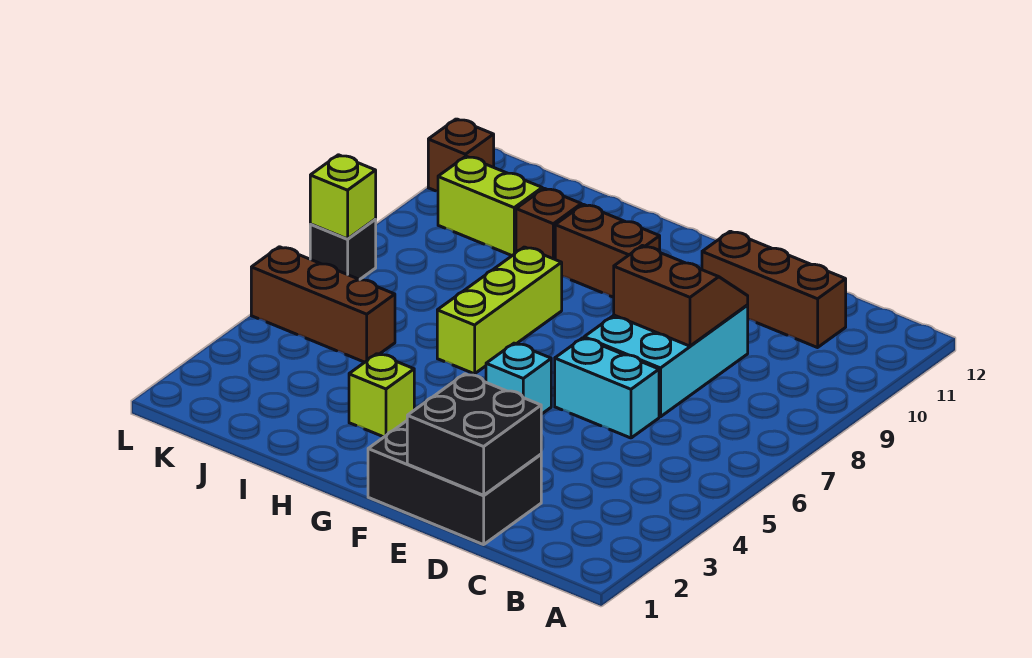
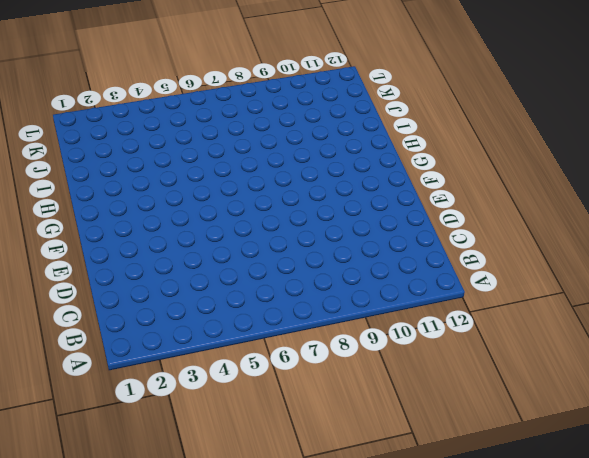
none -> brown 1x3 brick [702,231,846,348]
none -> black 2x3 brick [368,421,541,545]
none -> cyan 1x2 brick [555,338,659,438]

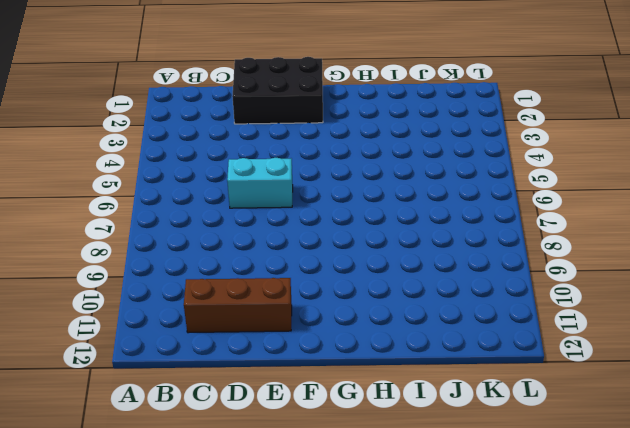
none -> cyan 2x3 brick [584,305,748,417]
none -> cyan 1x1 brick [486,343,551,414]
none -> brown 1x2 brick [555,204,660,297]

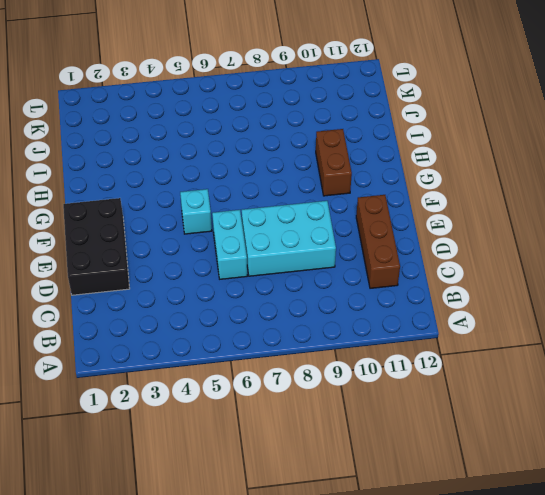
none -> lime 1x1 brick [349,354,414,437]
none -> lime 1x3 brick [437,247,562,374]
none -> brown 1x1 brick [516,188,581,259]

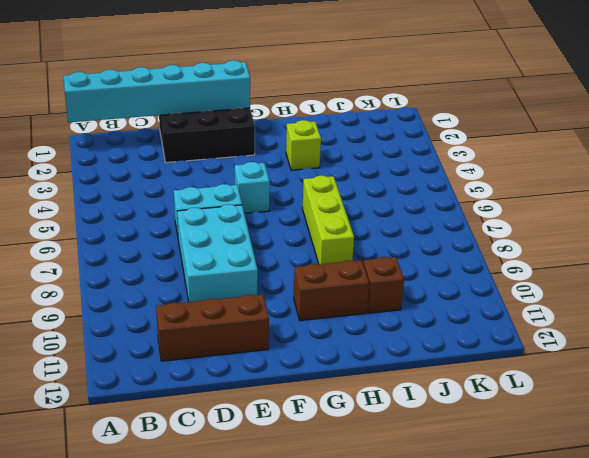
cyan 1x6 brick [64,60,250,122] -> black 2x2 brick [407,374,541,495]
none -> brown 1x3 brick [251,247,395,362]
none -> lime 1x2 brick [438,156,542,256]
none -> black 1x1 brick [310,220,376,280]

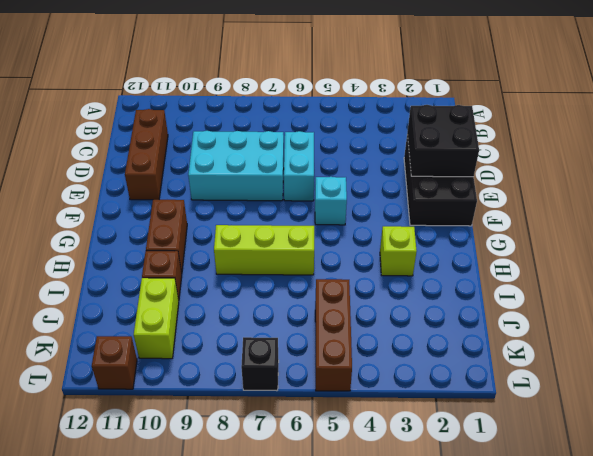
none -> brown 2x2 slope [614,246,748,346]
none -> lime 1x1 brick [310,155,376,239]

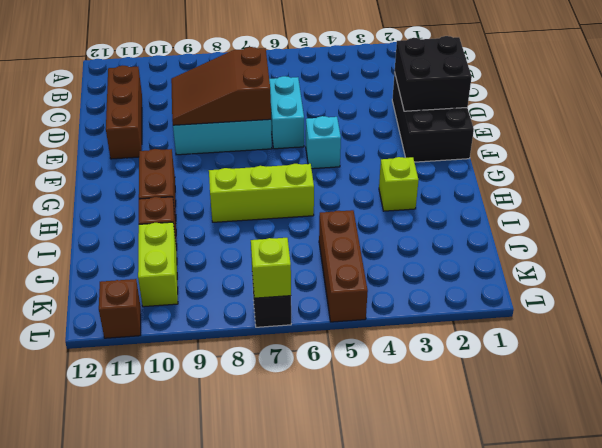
brown 2x3 slope [171,47,271,125] -> brown 2x2 slope [614,246,748,346]

